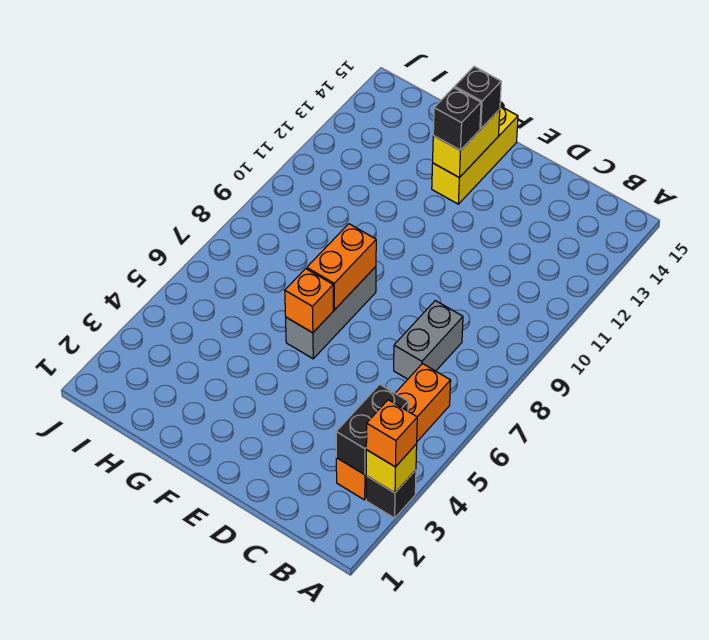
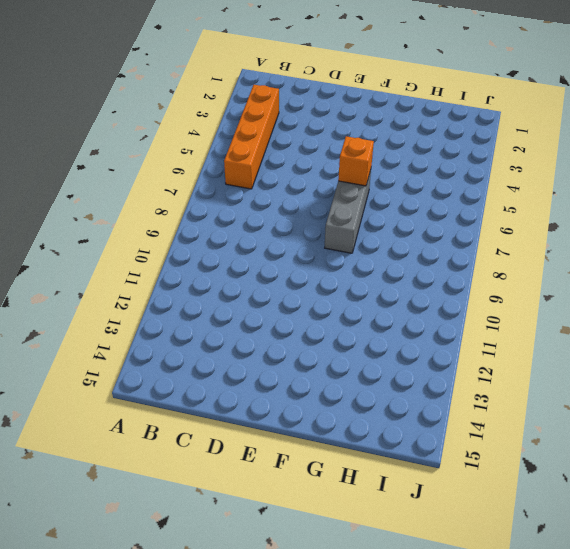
none -> black 1x1 brick [366,470,416,518]
none -> grey 1x2 brick [394,301,463,379]
none -> yellow 1x3 brick [432,106,518,204]

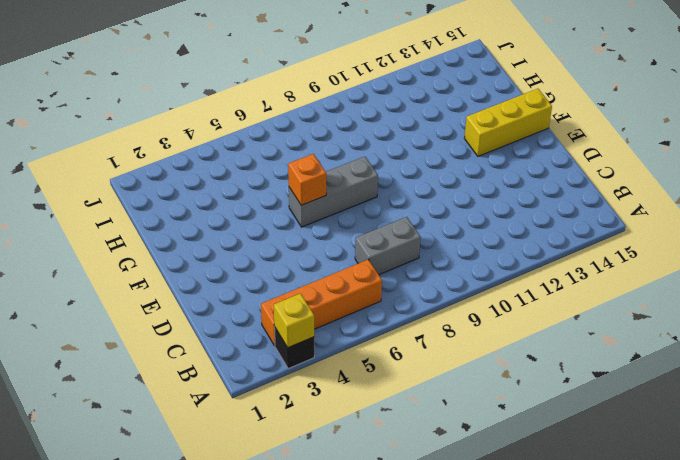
none -> black 1x2 brick [336,384,408,475]
none -> orange 1x2 brick [307,224,376,310]
none -> yellow 1x2 brick [433,109,500,178]

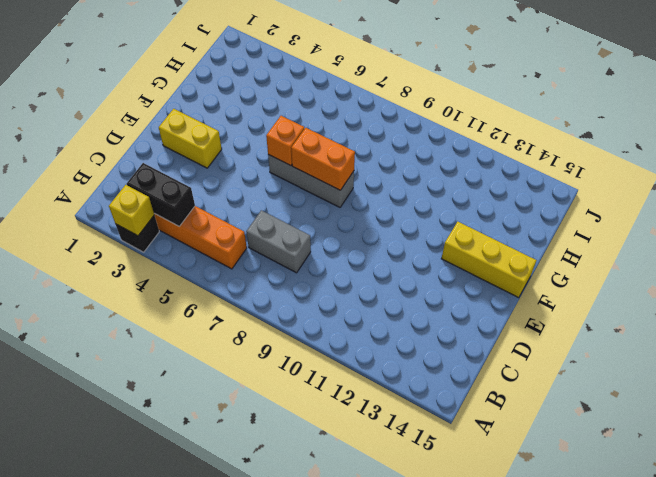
yellow 1x2 brick [159,109,222,168] -> yellow 1x2 brick moved to [433,109,500,178]
none -> orange 1x1 brick [366,400,417,467]
none -> black 1x1 brick [433,88,481,150]
none -> black 1x1 brick [455,67,501,129]

